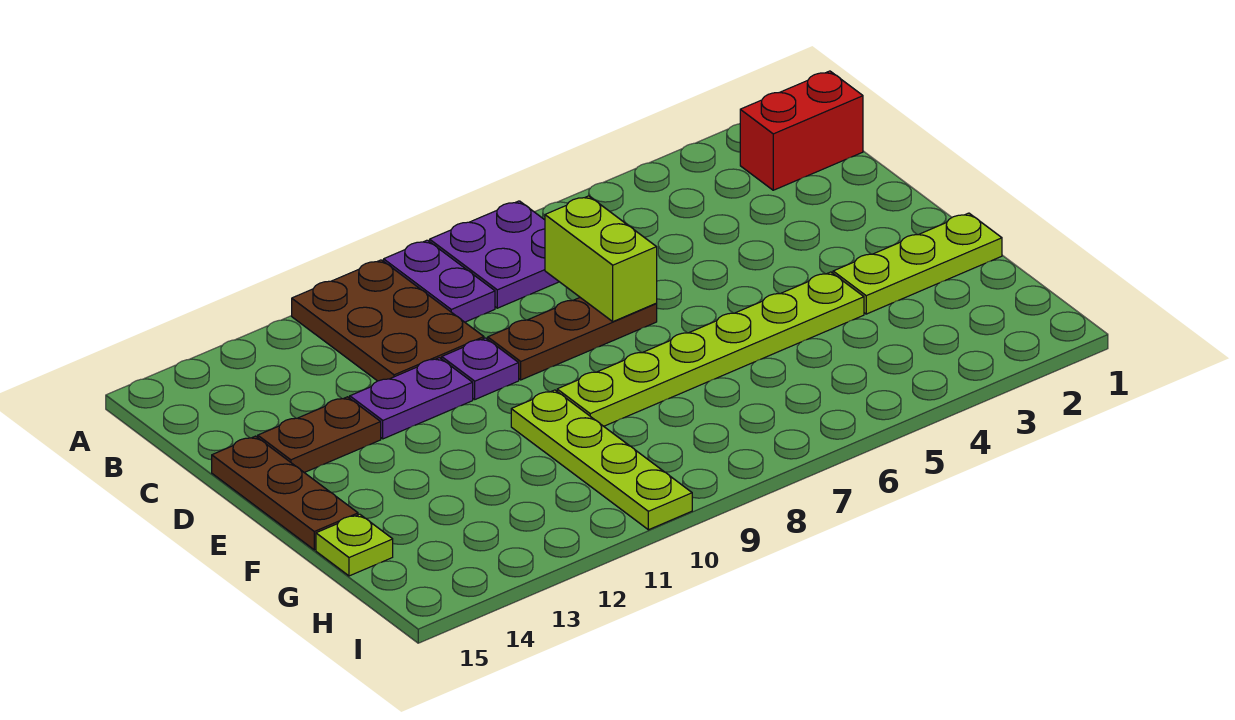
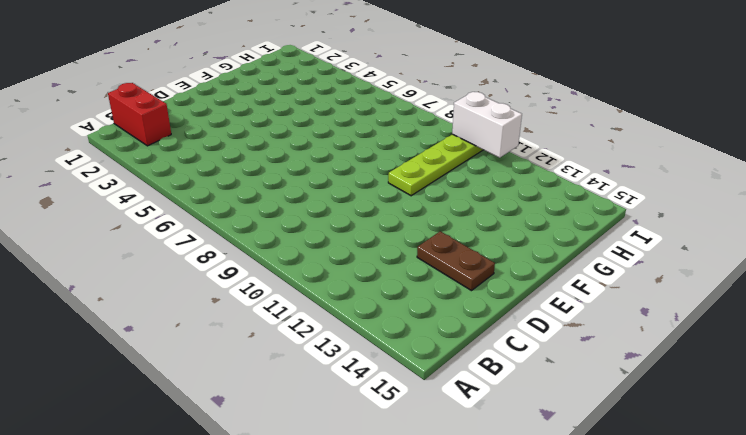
white 1x2 brick [452,92,522,158] -> none
none -> purple 2x2 plate [430,201,559,308]
none -> purple 1x2 plate [384,240,495,322]
none -> brown 2x3 plate [292,260,484,381]

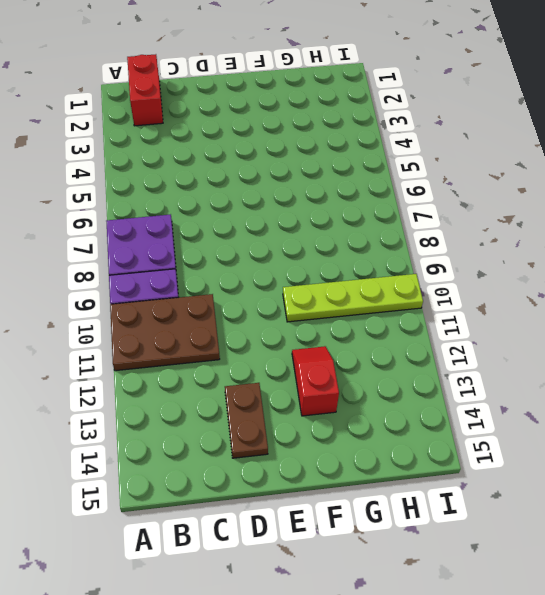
red 1x2 slope [292,346,339,416] -> none
none -> brown 1x3 plate [488,298,657,380]
none -> purple 1x1 plate [442,338,519,399]
none -> purple 1x2 plate [350,358,473,439]

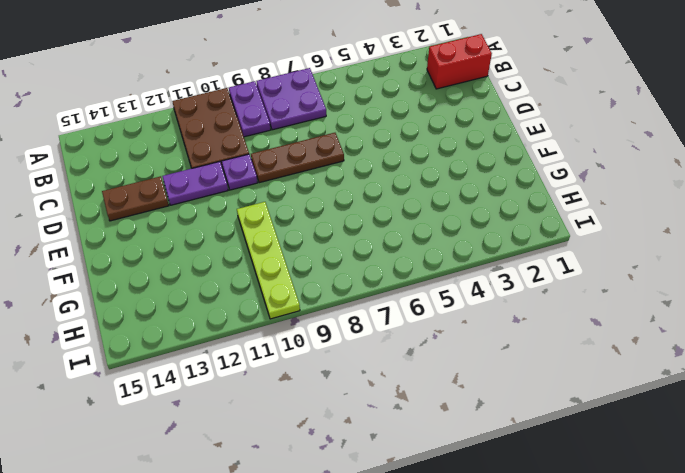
none -> brown 1x3 plate [212,436,358,550]
none -> lime 1x3 plate [833,213,1002,314]
none -> lime 1x6 plate [557,272,864,426]

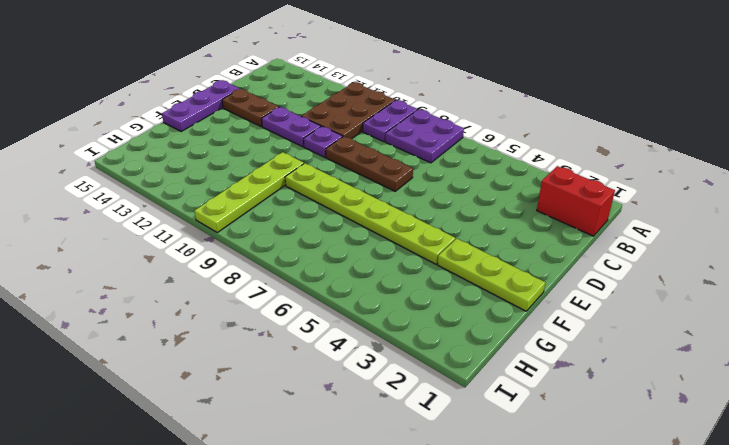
purple 1x3 plate [162,80,239,131] -> brown 1x3 plate [212,436,358,550]
none -> lime 1x1 plate [316,514,393,576]
none -> lime 1x2 brick [545,196,657,321]

